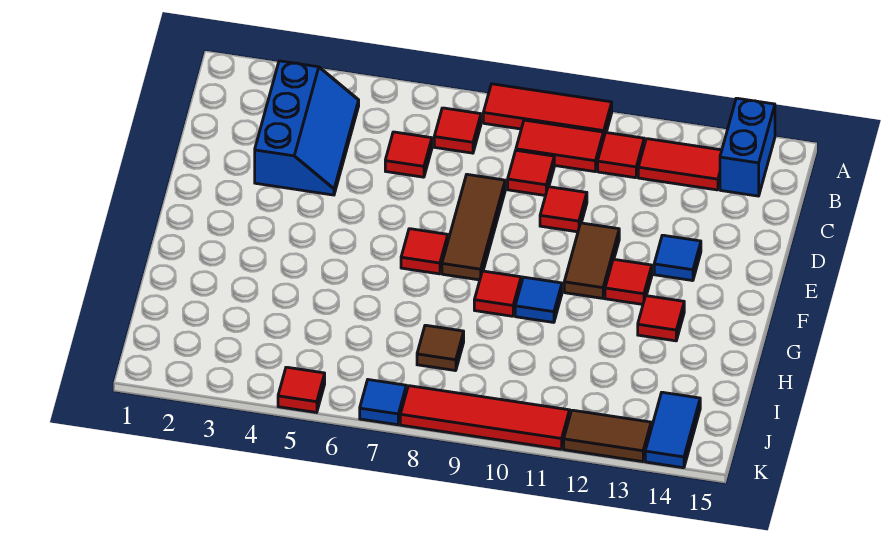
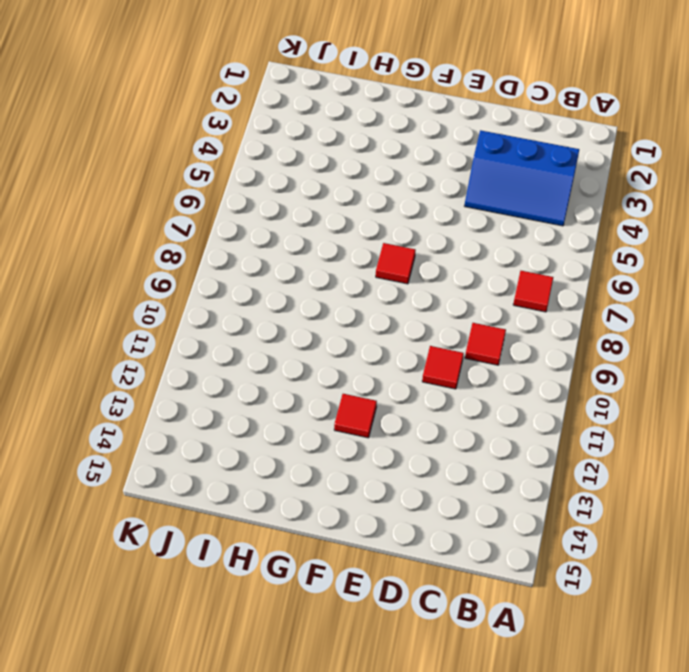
none -> red 1x3 tile [483,84,612,139]
none -> blue 1x2 brick [720,98,775,196]
none -> red 1x2 tile [516,120,603,172]

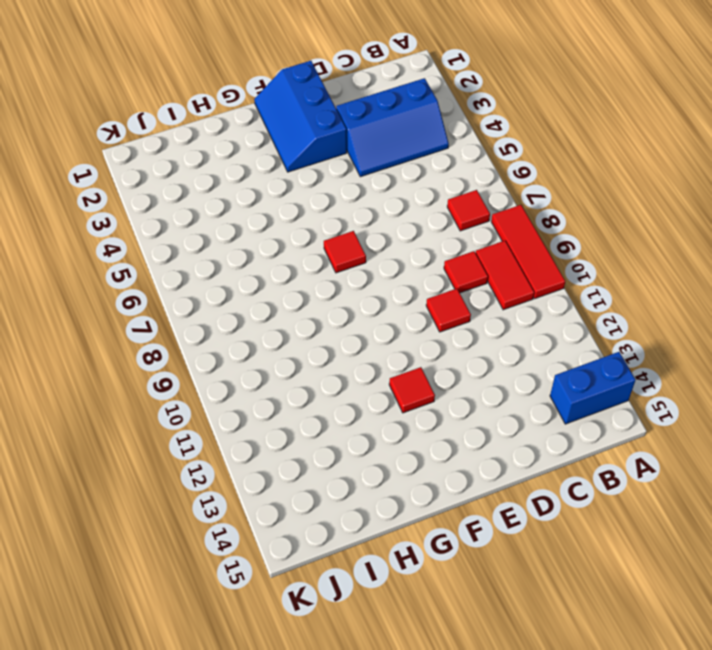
blue 2x3 slope [254,61,347,172] -> none
none -> red 1x1 tile [598,133,644,178]
none -> red 1x2 tile [638,139,722,190]
none -> red 1x1 tile [385,132,432,177]

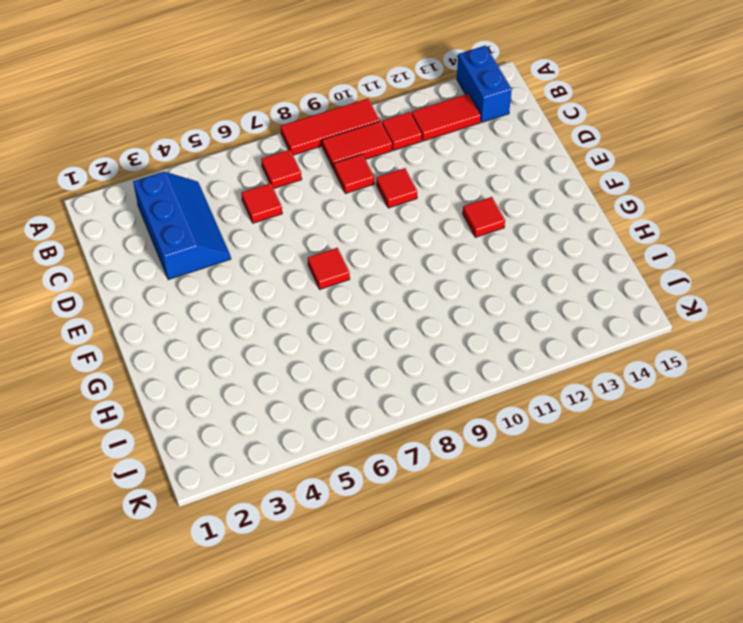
none -> brown 1x3 tile [442,174,505,280]
none -> brown 1x2 tile [564,223,619,298]
none -> blue 1x1 tile [654,235,701,281]

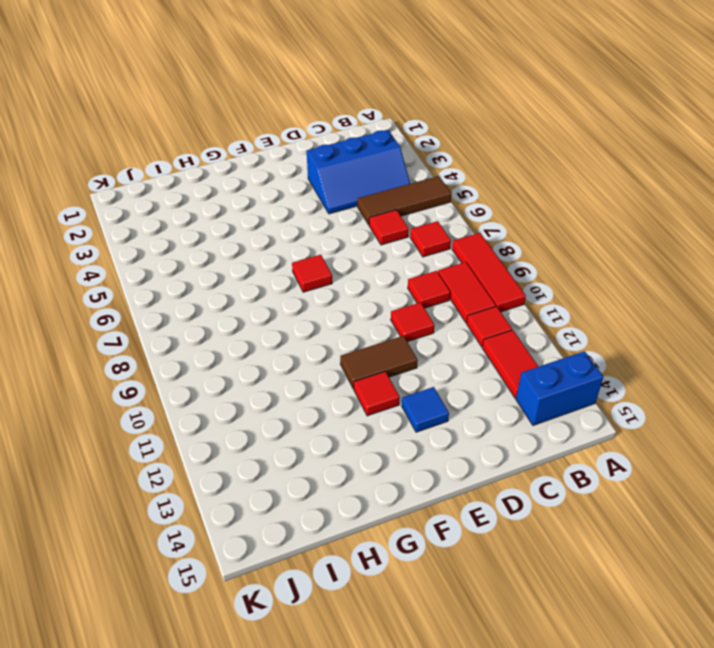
brown 1x3 tile [358,176,451,225] -> brown 1x3 tile moved to [442,174,505,280]
none -> red 1x1 tile [474,271,521,316]
none -> blue 1x1 tile [515,277,562,322]
none -> red 1x1 tile [638,296,684,341]

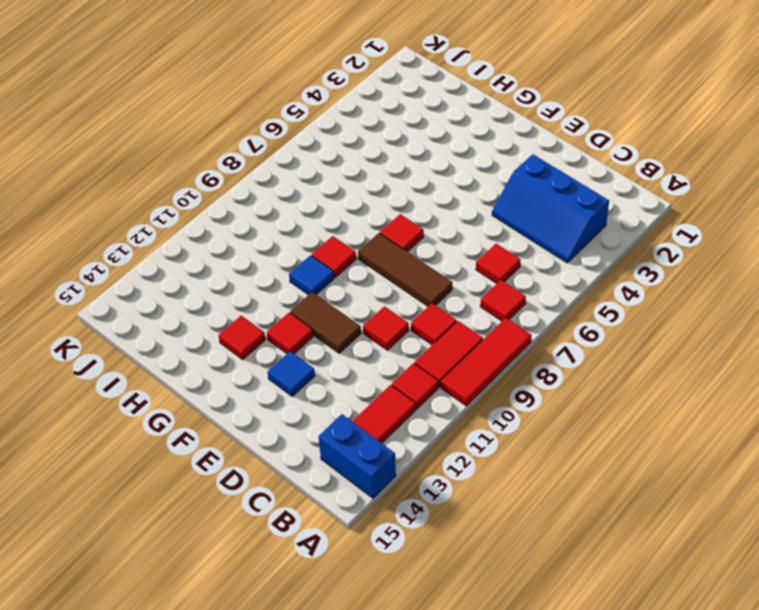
none -> brown 1x1 tile [417,325,464,371]
none -> blue 1x2 tile [645,392,700,468]
none -> red 1x1 tile [278,367,325,413]

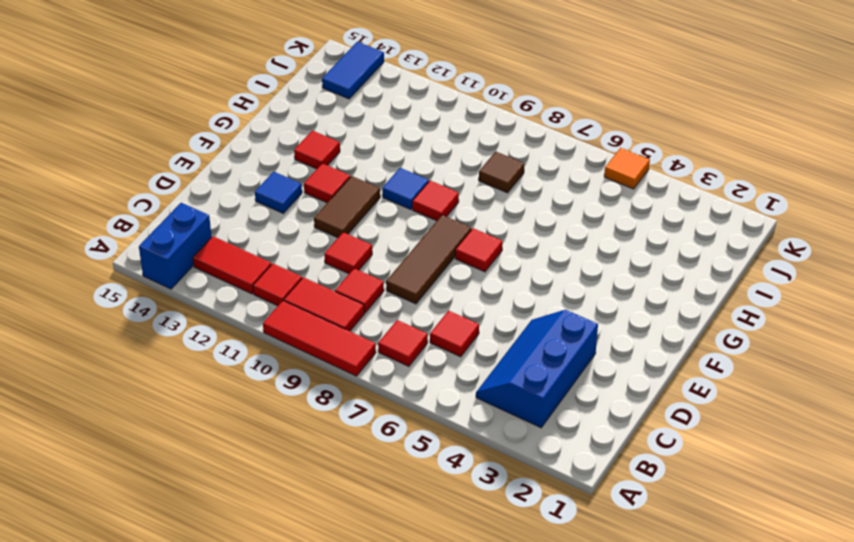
orange 1x1 tile [604,148,650,189] -> red 1x1 tile [278,367,325,413]
none -> blue 1x1 tile [360,380,406,425]
none -> red 1x4 tile [400,386,570,449]
none -> brown 1x2 tile [564,410,651,462]

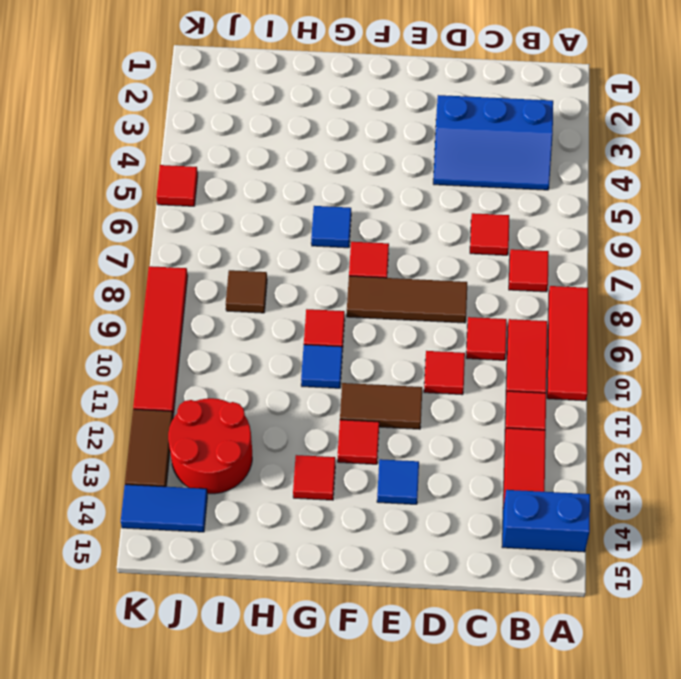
blue 1x1 tile [311,206,351,248] -> blue 1x1 tile moved to [360,380,406,425]
red 2x2 round brick [168,398,252,494] -> none

